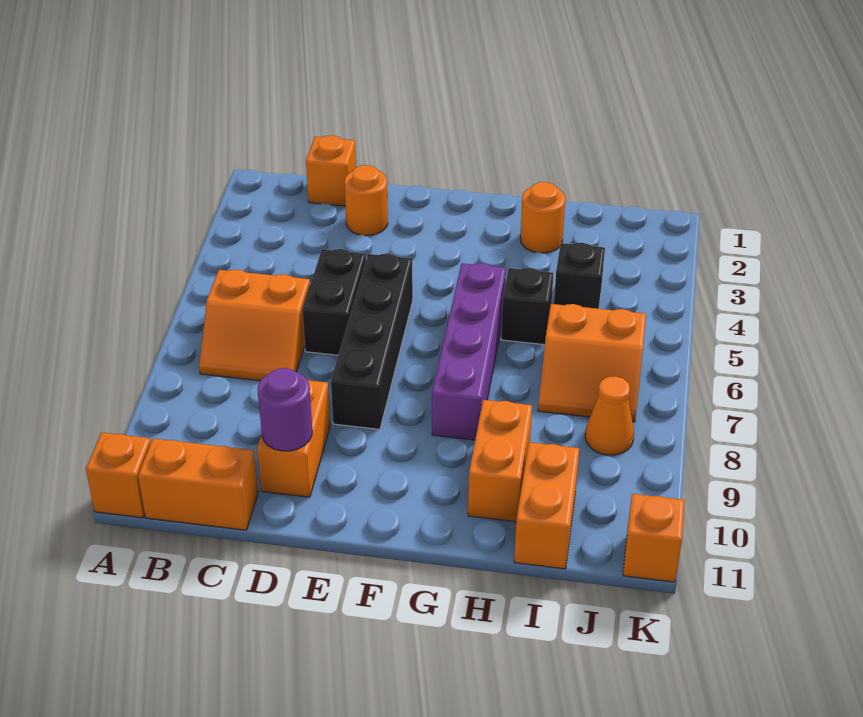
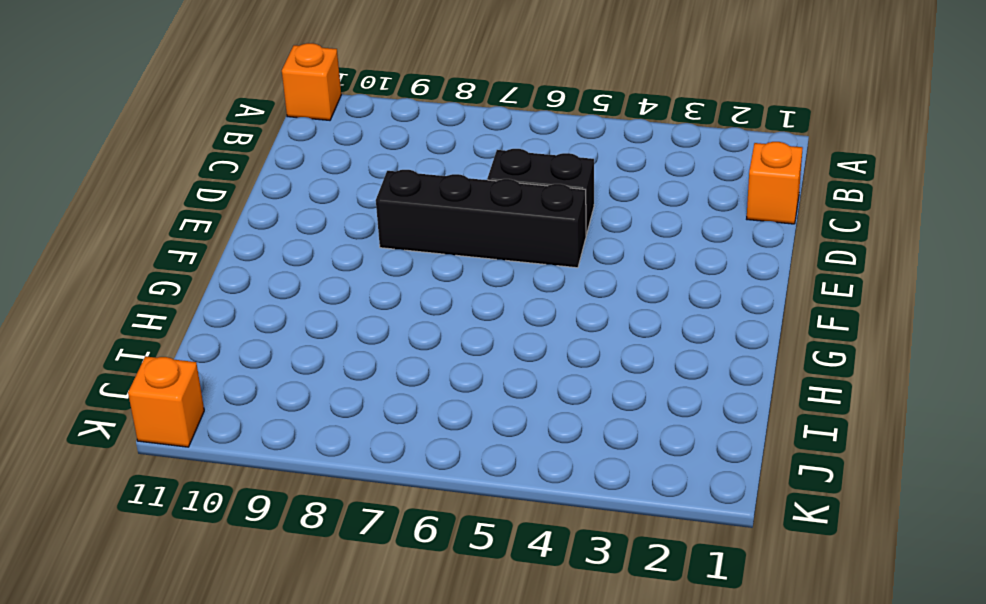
none -> orange 2x2 slope [199,270,310,381]
none -> orange 1x2 brick [138,439,258,530]
none -> orange 1x1 round brick [345,165,388,236]

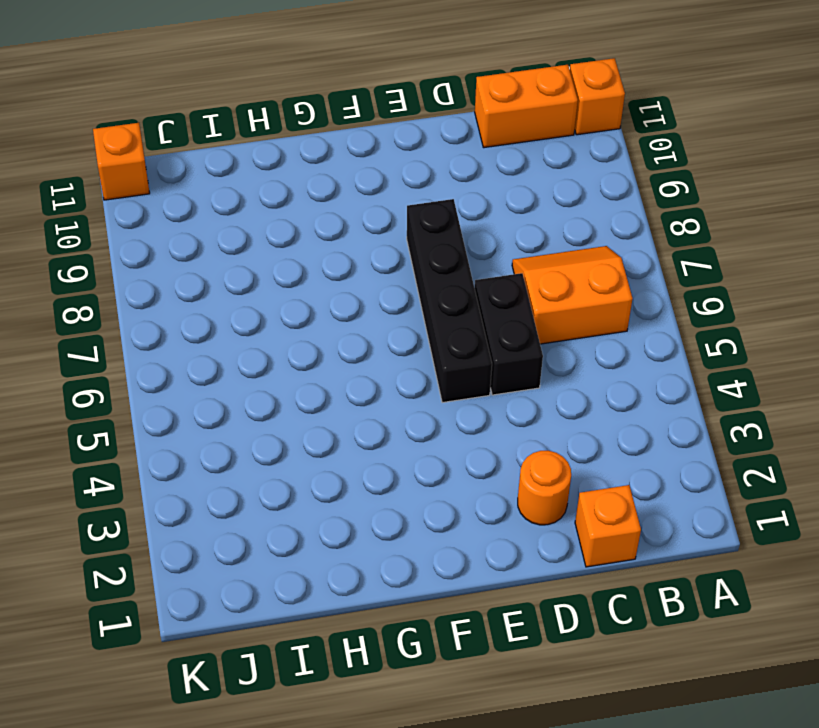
none -> orange 1x2 brick [257,380,330,497]
none -> purple 1x4 brick [432,263,506,440]
none -> orange 1x1 round brick [520,182,565,253]

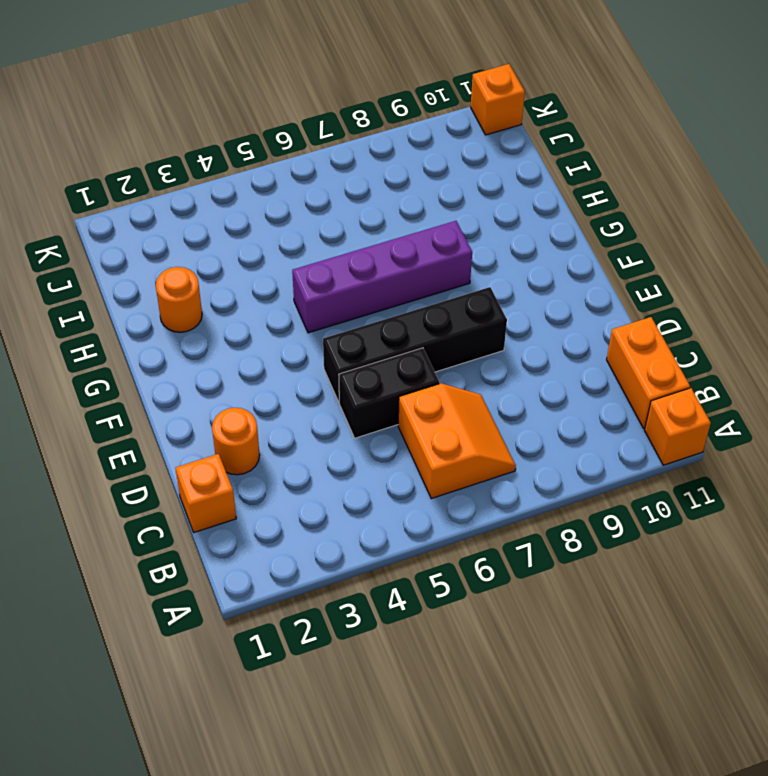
none -> orange 1x2 brick [257,380,330,497]
none -> black 1x1 brick [501,268,553,345]
none -> orange 1x2 brick [468,400,532,522]

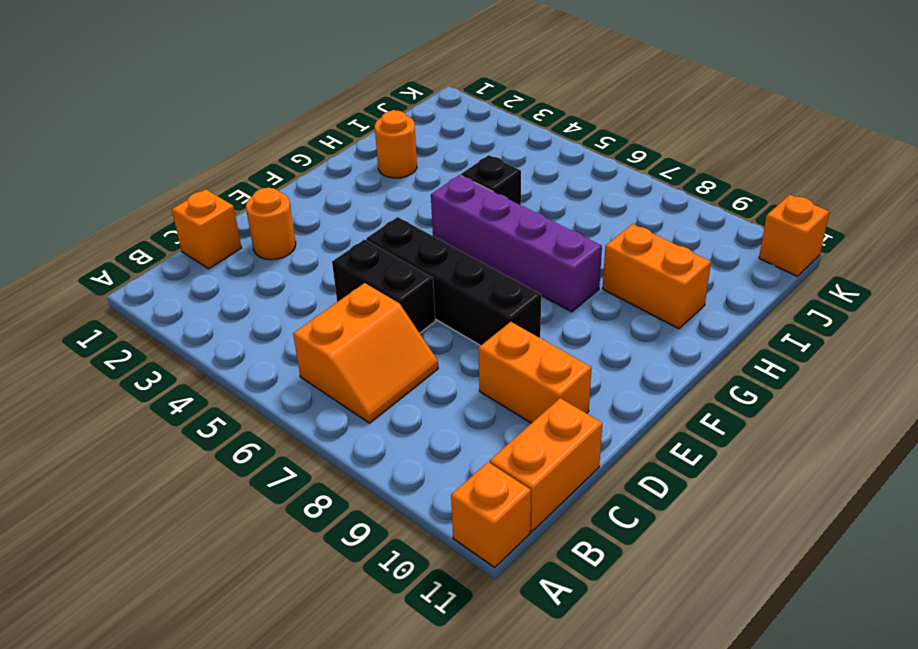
none -> black 1x1 brick [554,243,605,309]
none -> orange 2x2 slope [538,304,646,422]
none -> orange 1x2 brick [514,442,579,569]

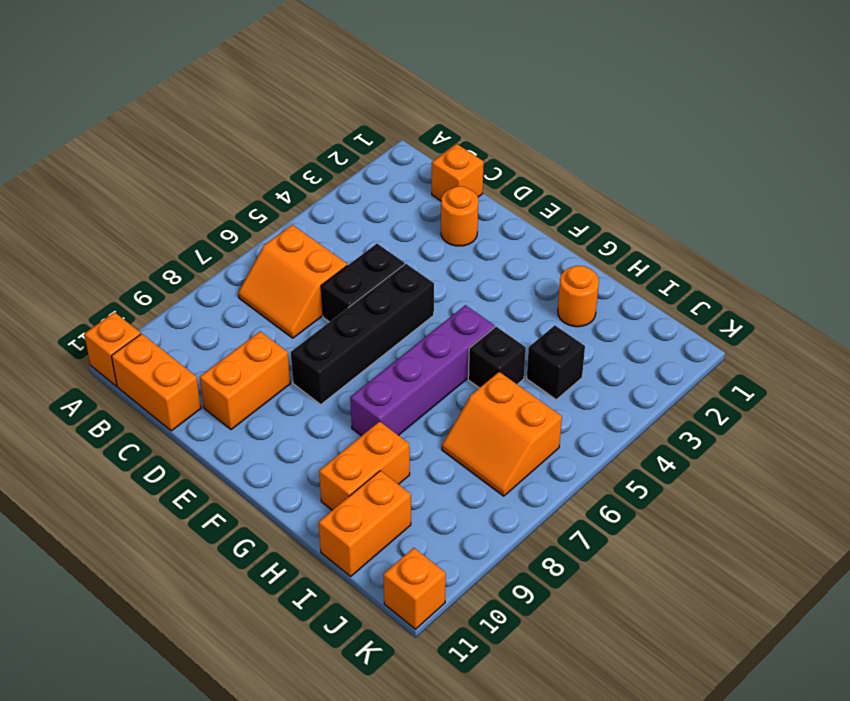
none -> orange 1x1 cone [585,376,634,455]
none -> purple 1x1 round brick [258,368,312,451]

